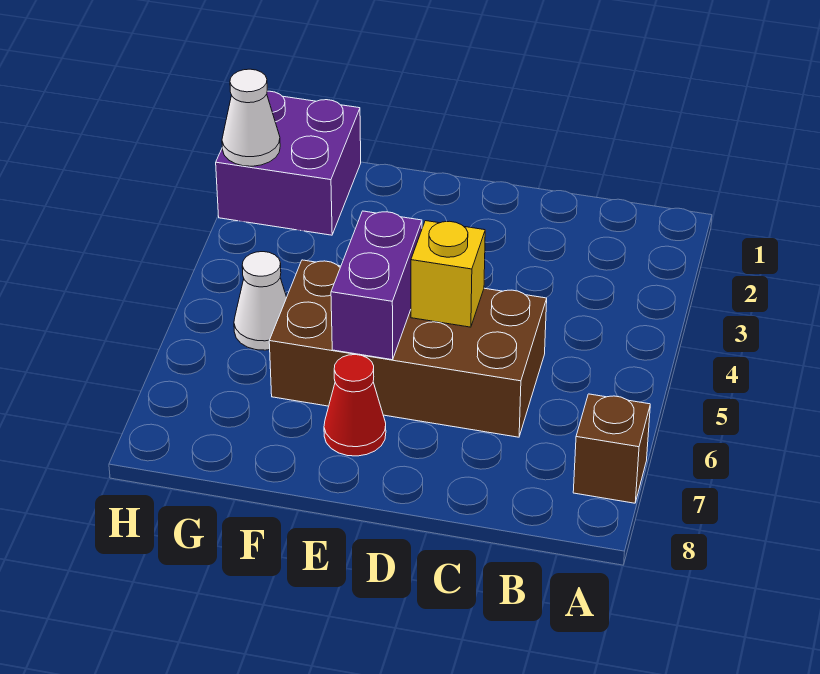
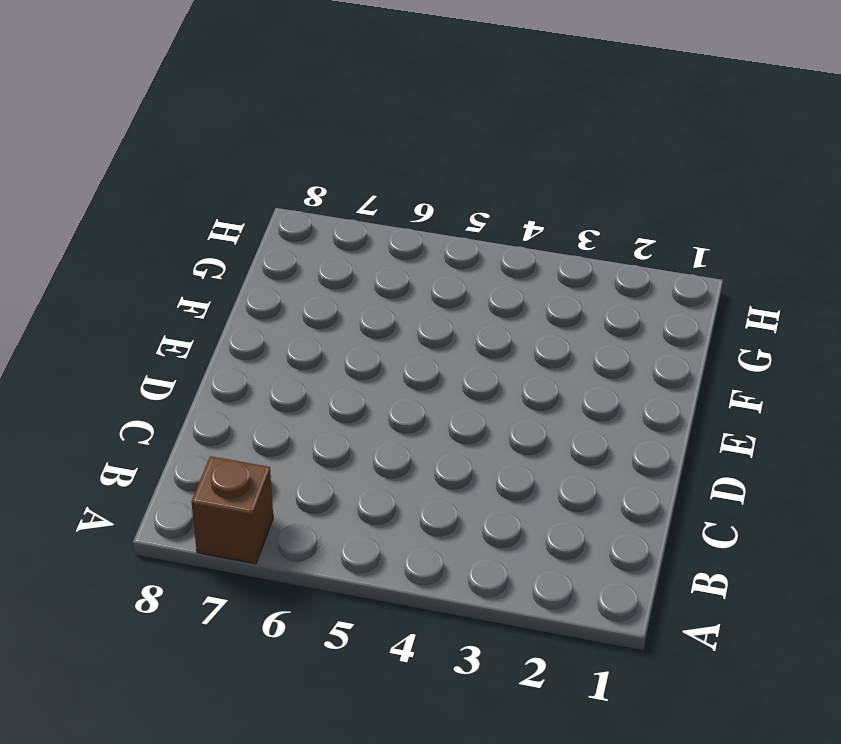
none -> brown 2x4 brick [269,260,547,437]
none -> red 1x1 cone [324,355,386,456]

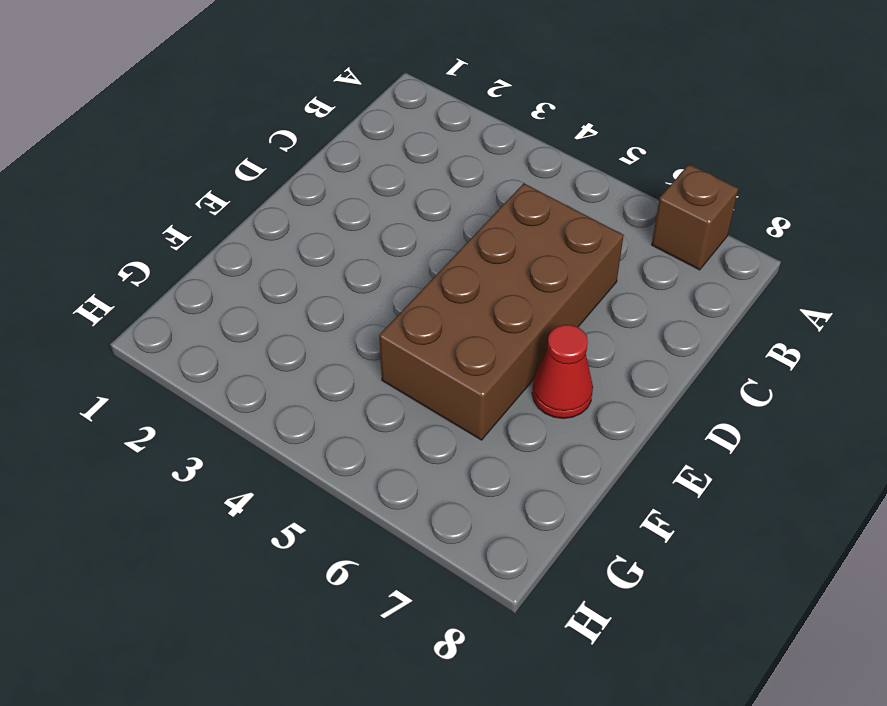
none -> purple 2x2 brick [216,91,361,235]
none -> white 1x1 cone [234,252,287,350]

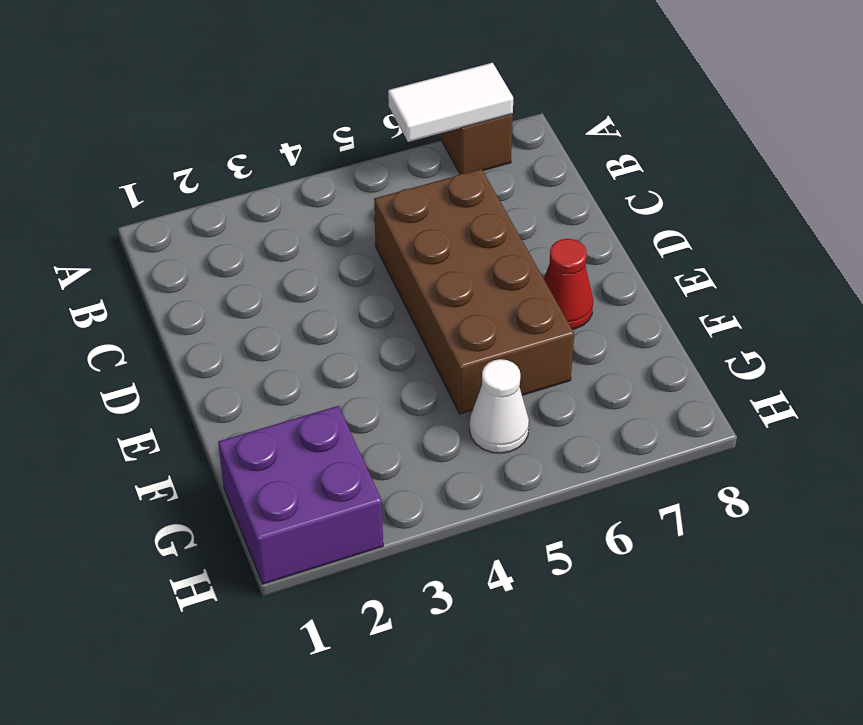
white 1x2 tile [388,63,513,142] -> none
none -> yellow 1x1 brick [411,221,485,327]
none -> purple 1x2 brick [331,211,422,360]

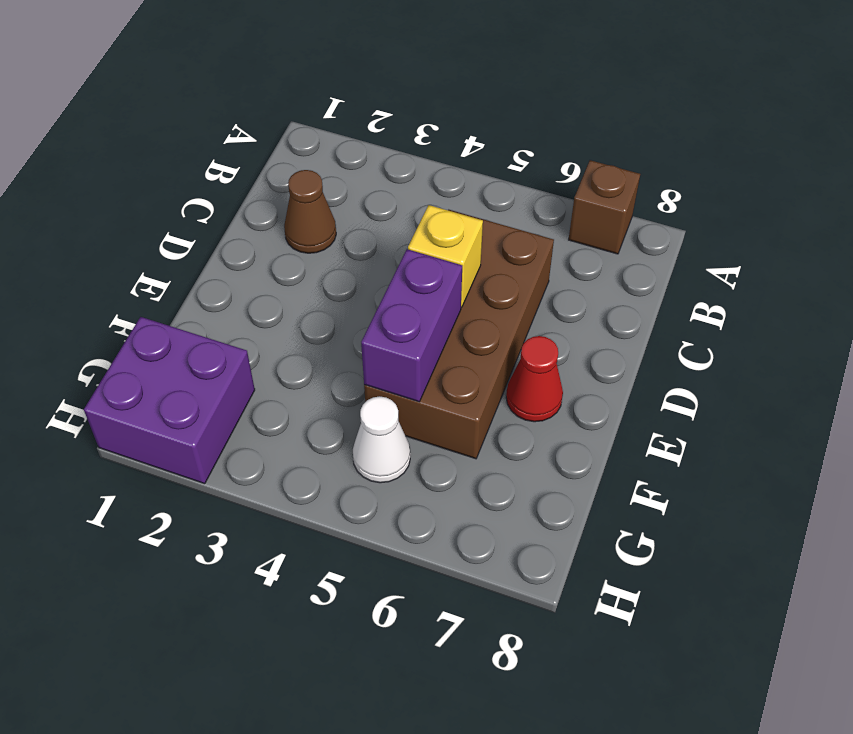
brown 1x1 cone [284,170,336,253] -> none
purple 1x2 brick [361,249,462,402] -> purple 1x2 brick turned to [331,211,422,360]
none -> white 1x1 cone [222,69,280,166]

